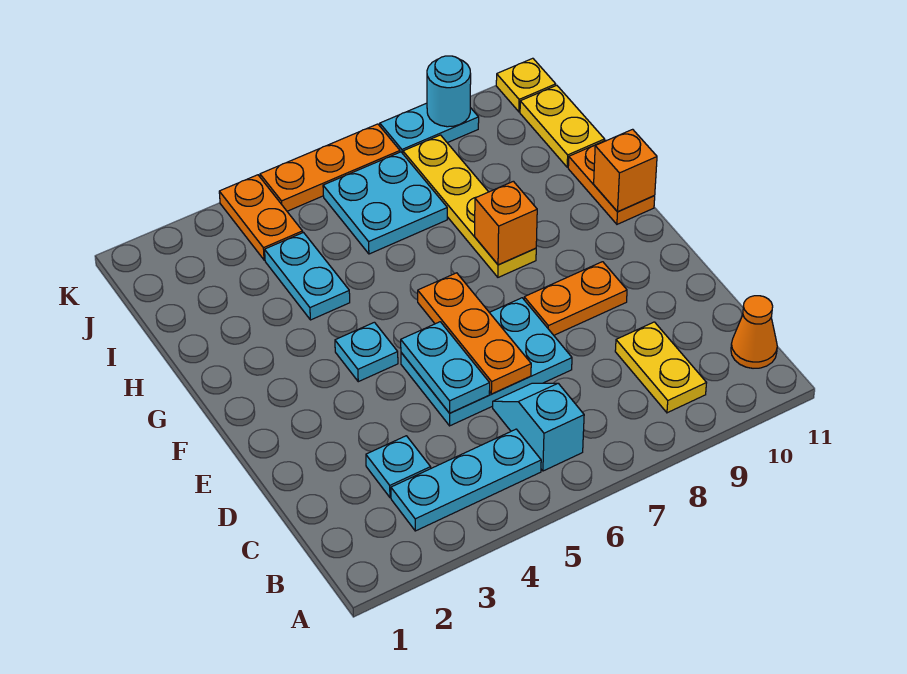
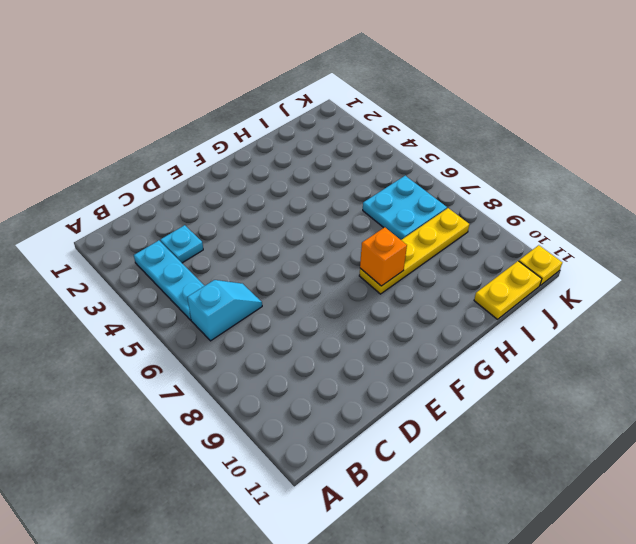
none -> yellow 1x2 plate [615,322,706,413]
none -> orange 1x1 cone [731,296,777,368]
none -> cyan 2x3 plate [401,298,572,426]

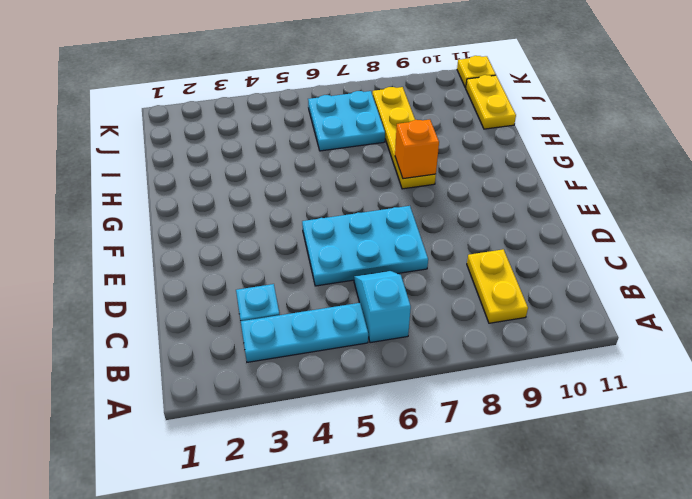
none -> orange 1x1 cone [731,296,777,368]
none -> orange 1x2 plate [524,262,627,335]
none -> cyan 1x1 plate [335,322,398,382]

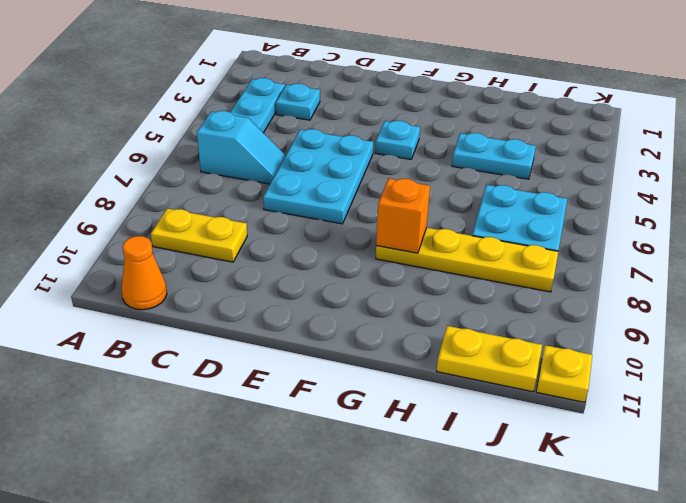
none -> orange 1x2 plate [524,262,627,335]
none -> orange 1x2 plate [568,140,655,224]
none -> orange 1x2 plate [219,175,303,260]

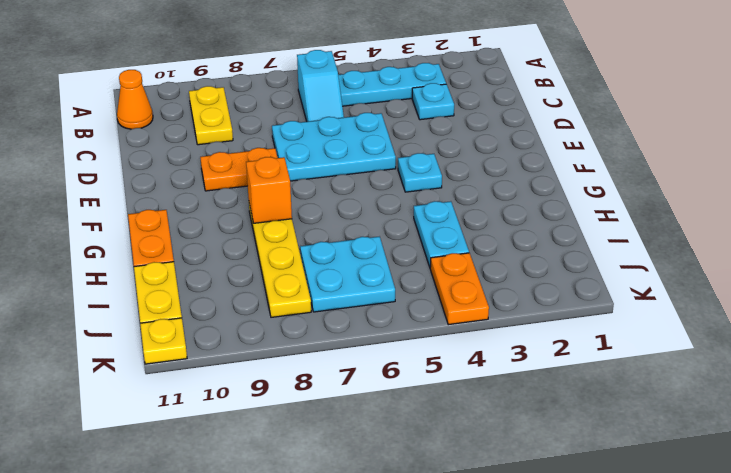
none -> orange 1x3 plate [260,124,400,211]
none -> cyan 1x2 plate [380,103,479,153]
none -> cyan 1x2 plate [401,322,490,413]

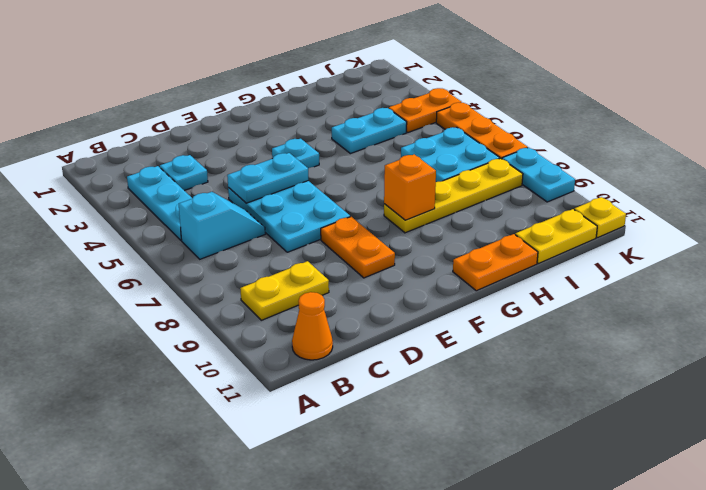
none -> orange 1x3 plate [418,273,531,394]
none -> orange 1x1 brick [594,129,657,212]
none -> cyan 1x1 round brick [427,56,471,127]

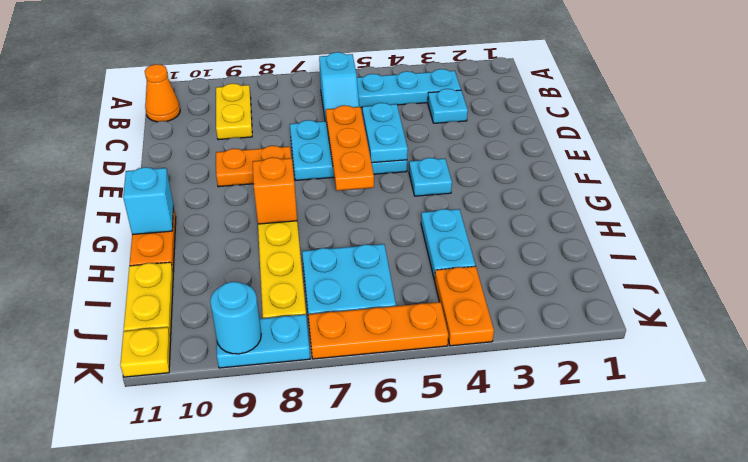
cyan 1x1 brick [123,167,174,235] -> orange 1x1 brick [594,129,657,212]

